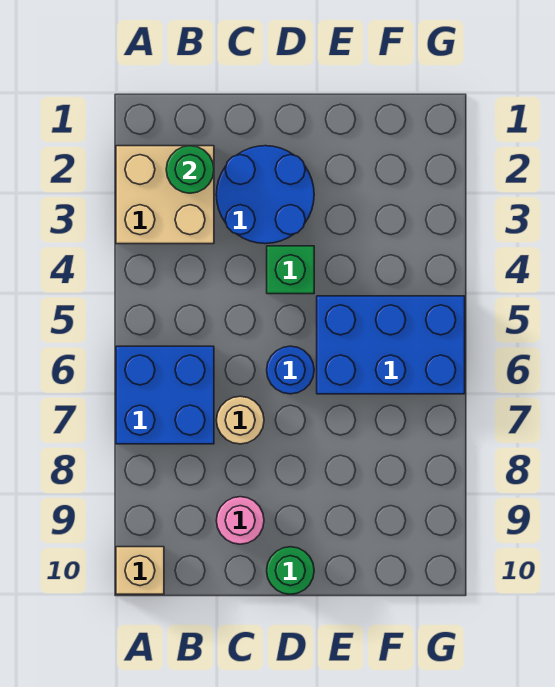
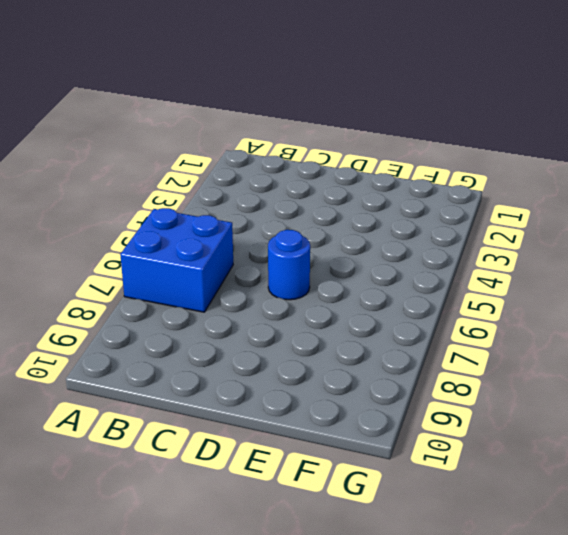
none -> tan 2x2 brick [116,146,214,244]
none -> tan 1x1 brick [116,547,164,594]

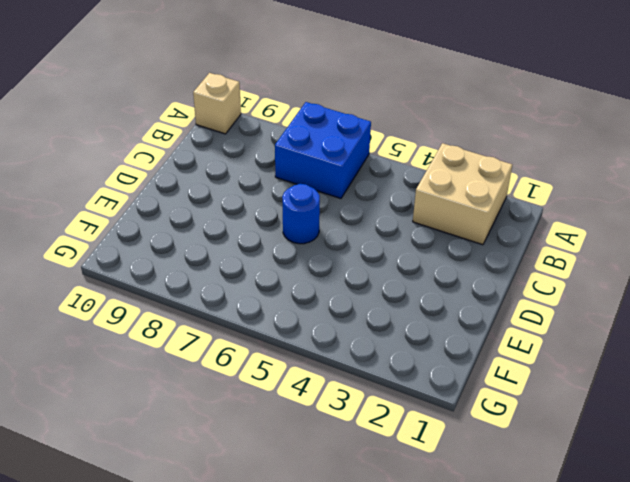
none -> blue 2x2 round brick [216,146,314,244]
none -> tan 1x1 round brick [216,396,264,444]

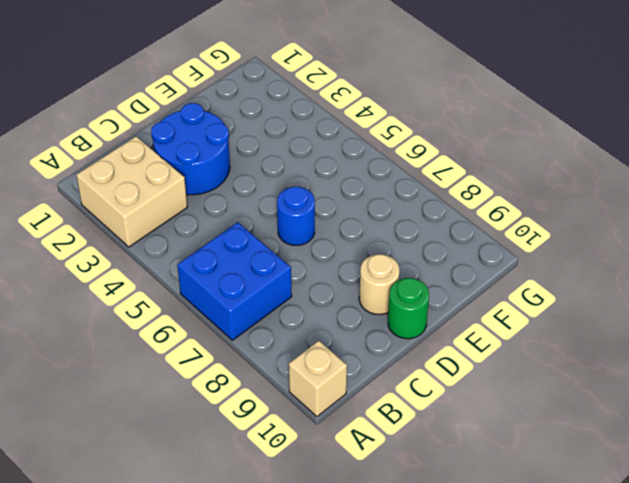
tan 1x1 round brick [359,254,399,314] -> tan 1x1 round brick moved to [216,396,264,444]
none -> pink 1x1 round brick [216,497,264,544]
none -> green 1x1 brick [267,246,314,294]

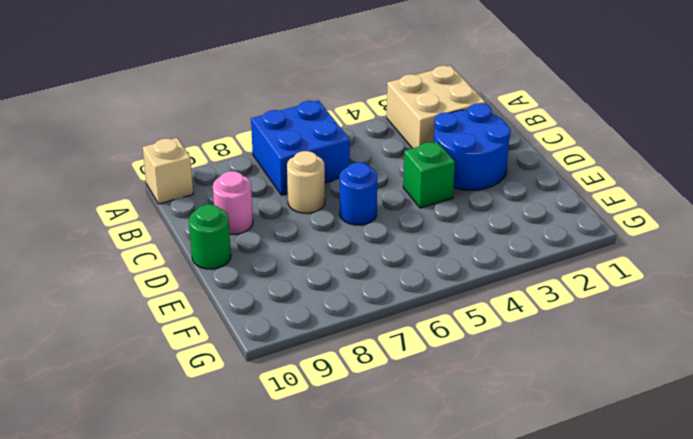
none -> blue 2x3 brick [317,296,465,394]
none -> green 1x1 round brick [166,146,214,193]

